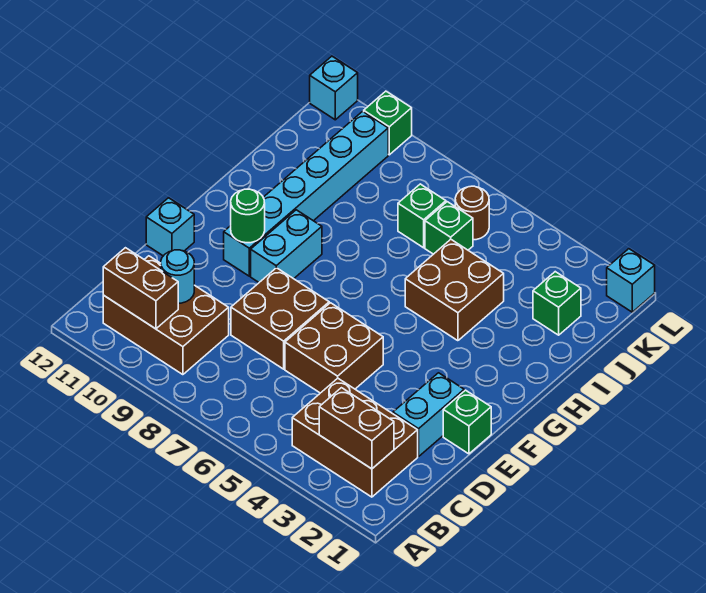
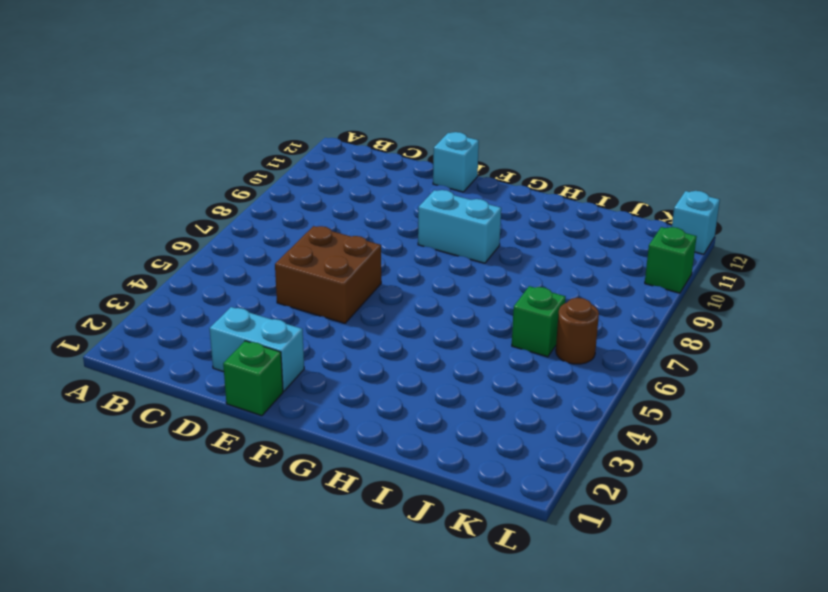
none -> brown 2x3 brick [292,378,418,497]
none -> brown 2x3 brick [103,256,229,375]
none -> brown 2x2 brick [231,268,329,369]

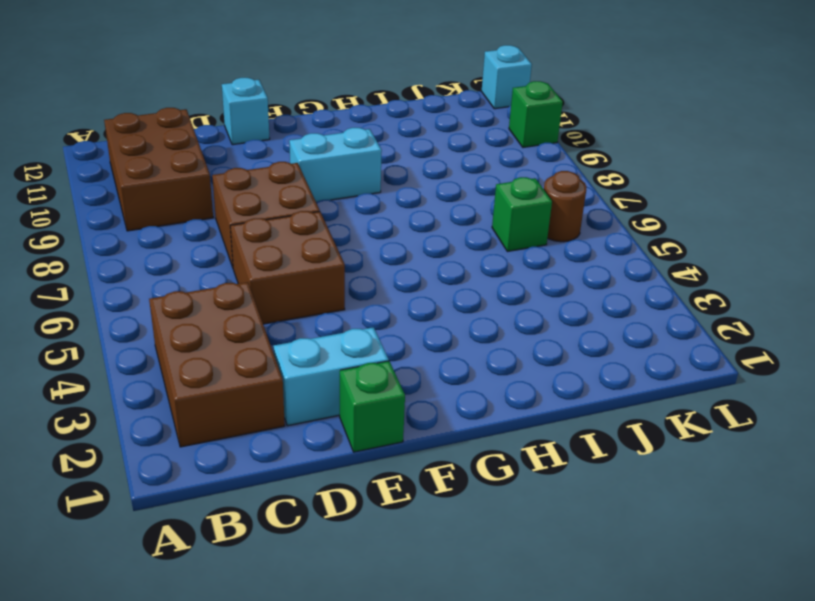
none -> cyan 1x6 brick [224,111,388,276]
none -> brown 2x2 brick [405,240,504,341]
none -> green 1x1 brick [533,272,581,335]

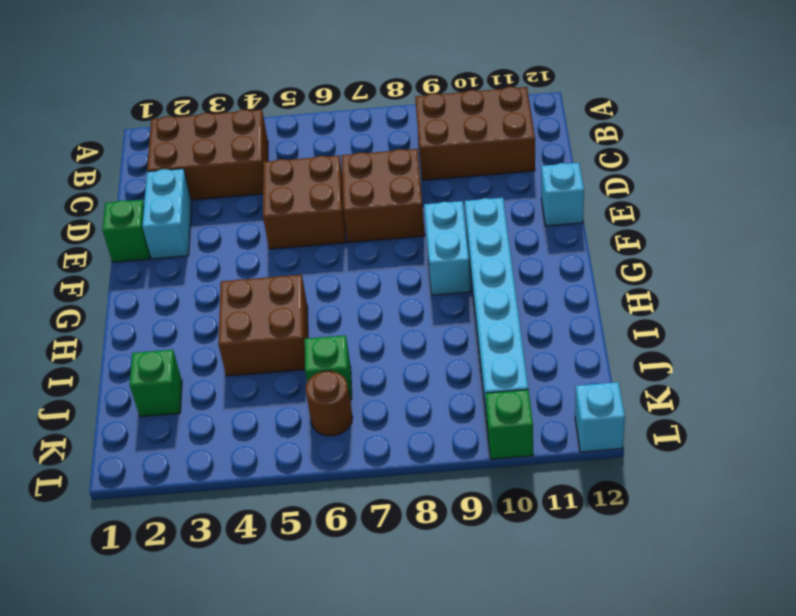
none -> green 1x1 brick [398,184,446,248]
none -> cyan 1x1 brick [607,249,655,312]
none -> brown 1x2 brick [319,388,394,469]

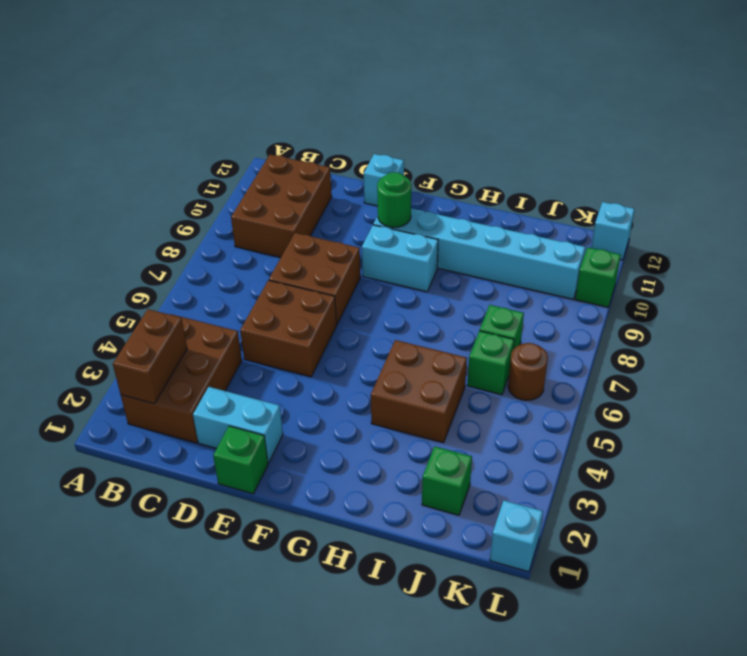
none -> brown 1x2 brick [103,248,178,329]
none -> cyan 1x1 round brick [161,250,194,303]

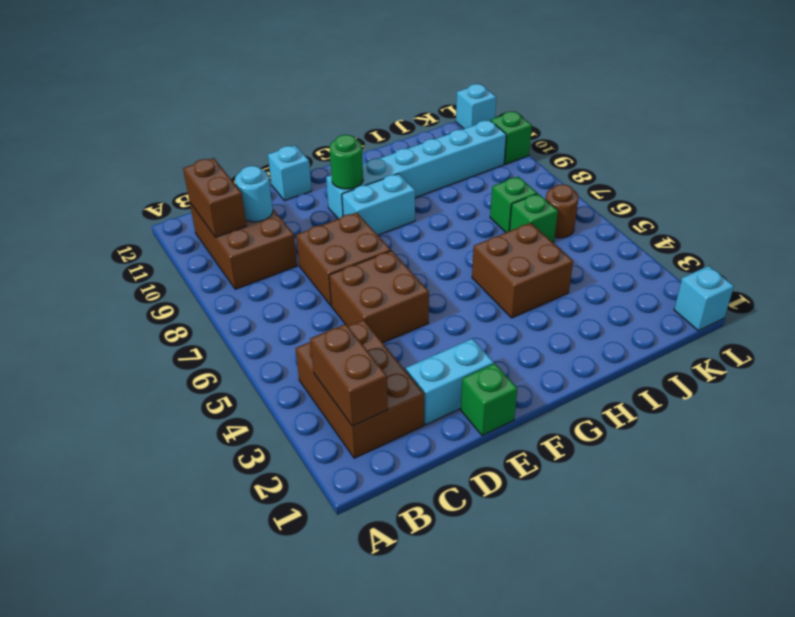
none -> green 1x1 brick [533,272,581,335]

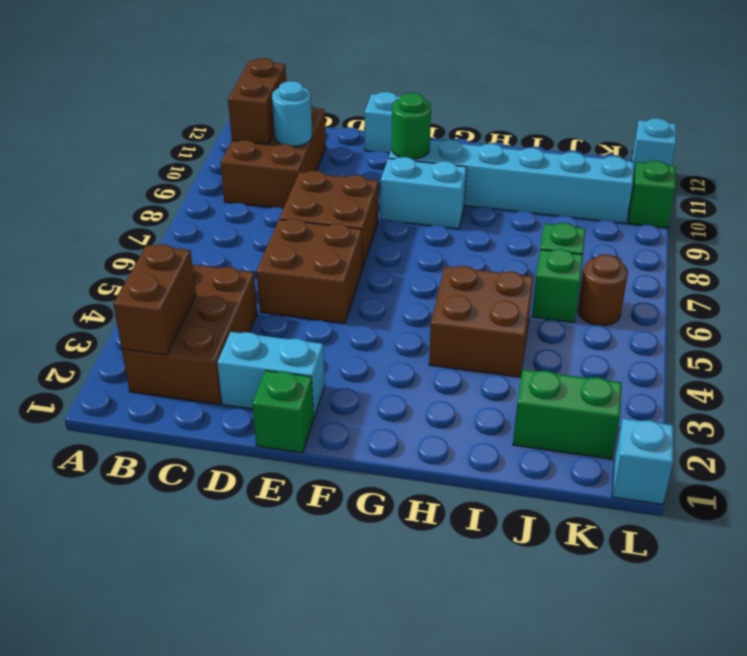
green 1x2 brick [513,370,622,459] -> green 1x1 brick [533,272,581,335]

